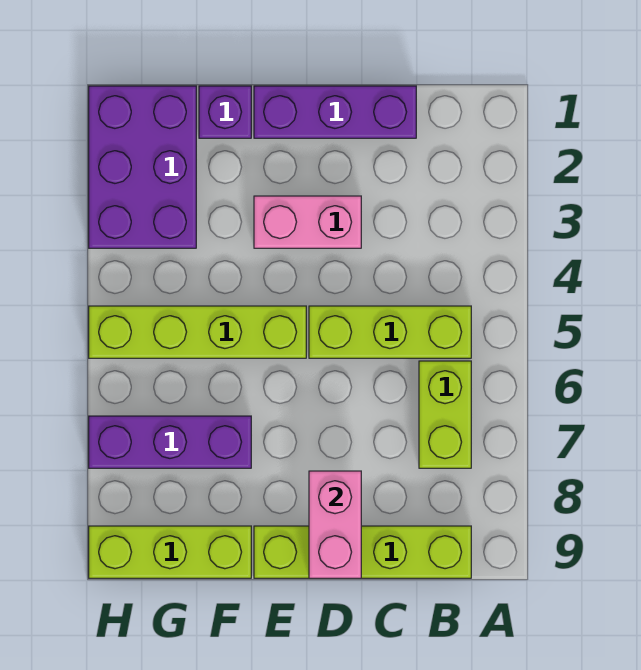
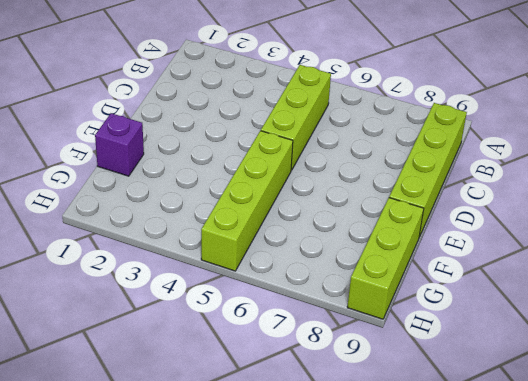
none -> lime 1x2 brick [419,361,471,468]
none -> purple 1x3 brick [254,86,416,138]

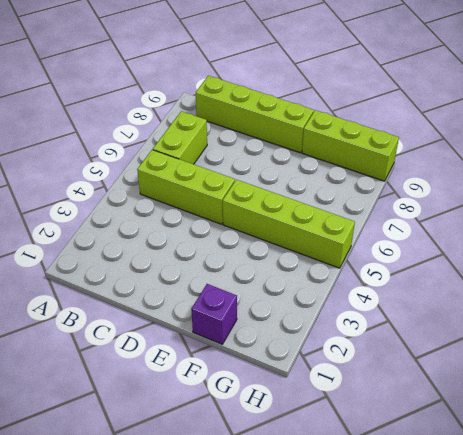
none -> purple 1x3 brick [254,86,416,138]
none -> pink 1x2 brick [254,196,361,248]

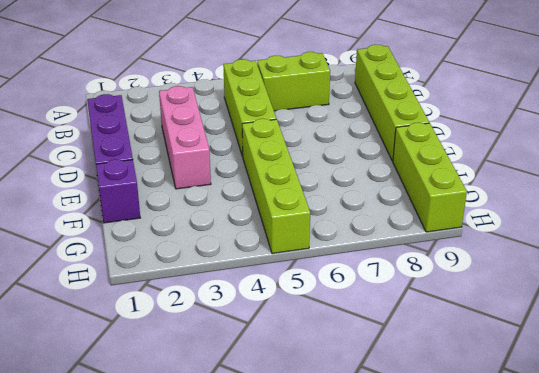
pink 1x3 brick [159,86,211,189] -> pink 1x2 brick [254,196,361,248]
none -> purple 1x3 brick [89,416,251,468]
none -> purple 2x3 brick [89,86,196,248]

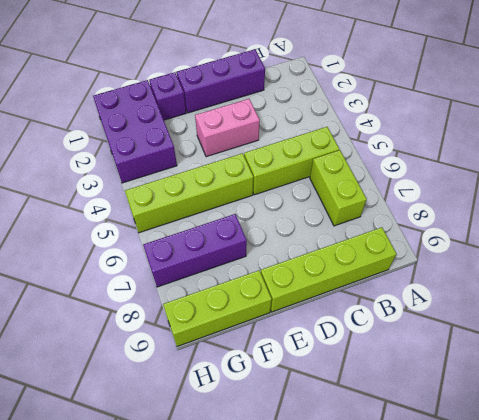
none -> pink 1x2 brick [309,471,361,578]

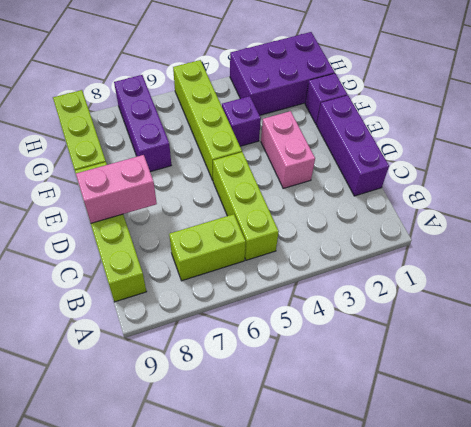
purple 1x1 brick [222,96,261,146] -> none

